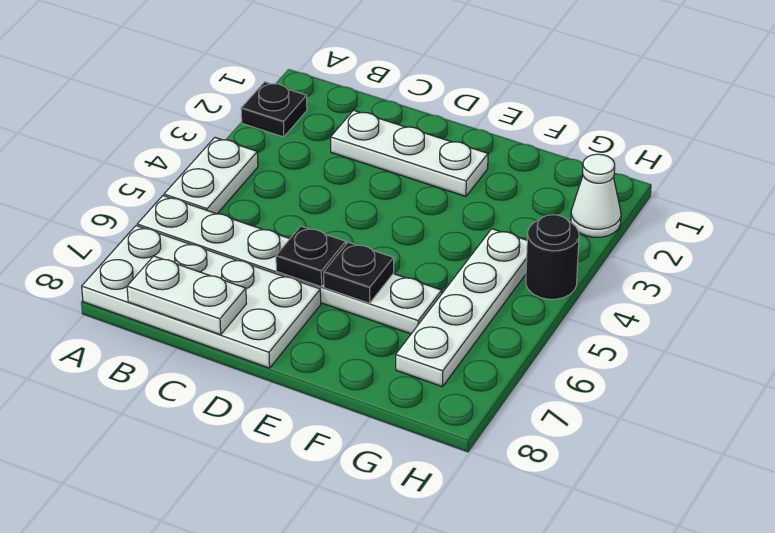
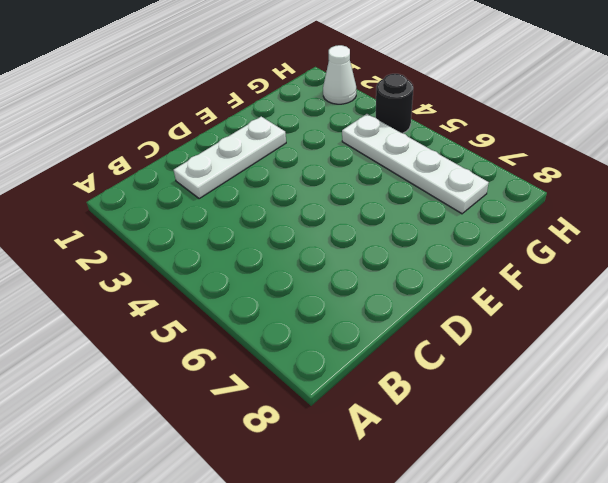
none -> black 1x1 plate [241,82,307,137]
none -> white 1x2 plate [164,138,258,214]

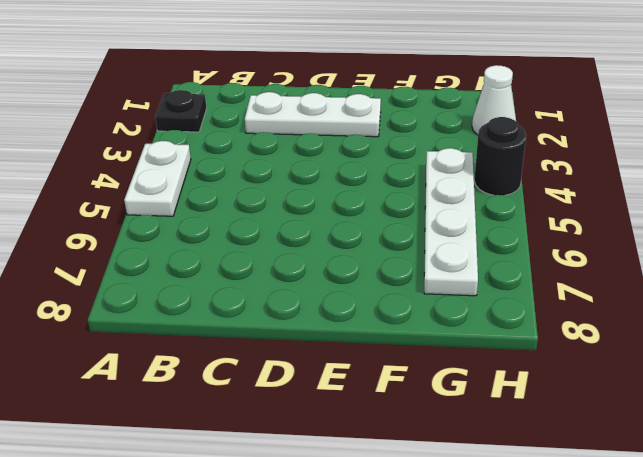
none -> white 1x6 plate [137,196,442,334]
none -> white 2x4 plate [82,226,321,368]

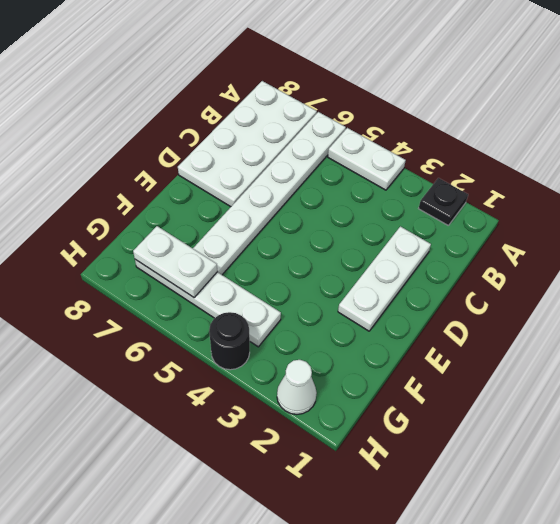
white 1x2 plate [133,226,217,297] -> white 1x2 plate turned to [127,256,246,335]
none -> black 1x1 plate [276,226,346,287]
none -> black 1x1 plate [324,242,394,303]

